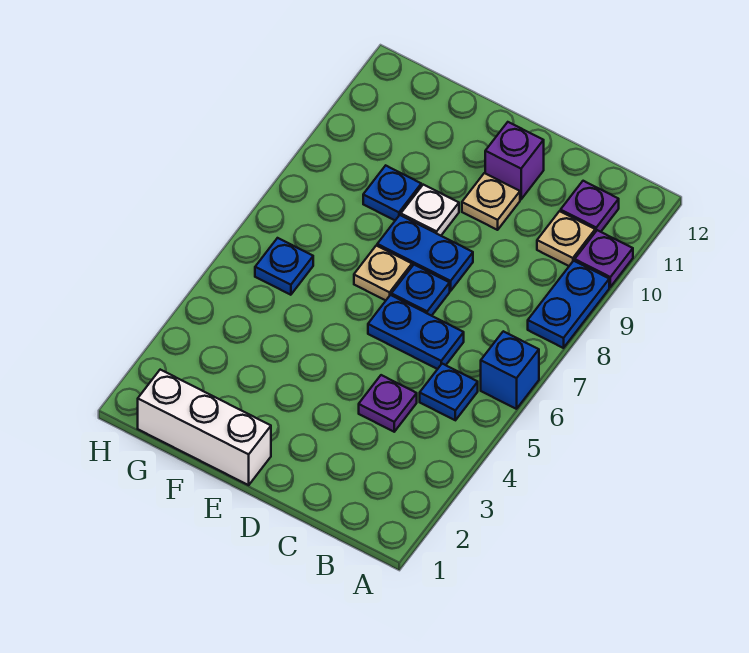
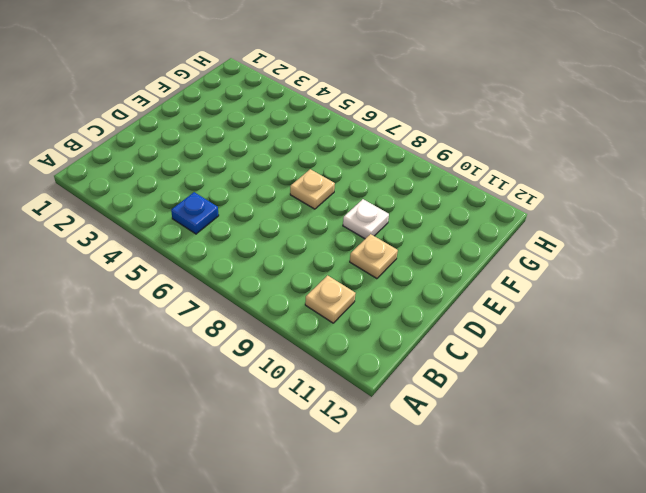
none -> blue 1x1 brick [481,331,539,409]
none -> blue 1x2 plate [528,261,609,348]
none -> purple 1x1 plate [575,230,633,287]

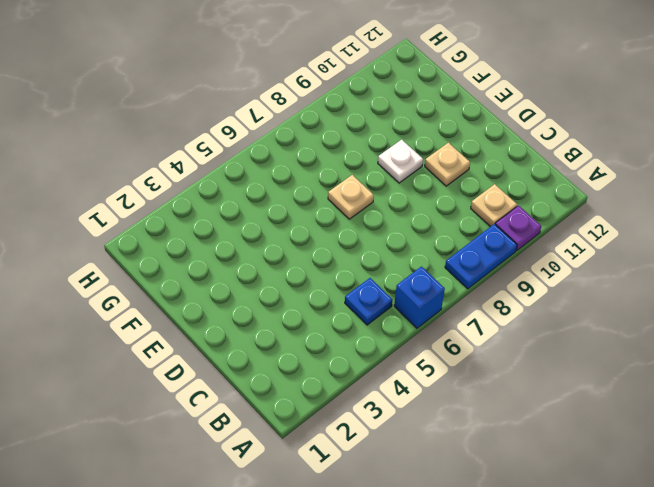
none -> purple 1x1 plate [561,181,619,232]
none -> purple 1x1 plate [359,375,417,432]
none -> blue 1x2 plate [368,295,464,369]

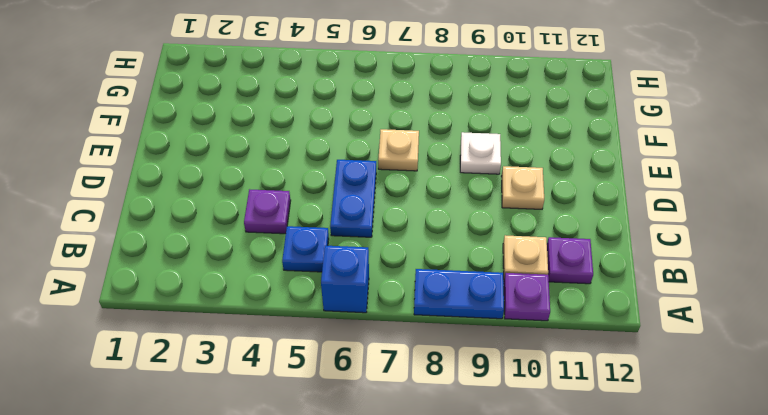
none -> blue 1x1 plate [391,265,450,316]
none -> blue 1x2 plate [377,215,473,291]
none -> purple 1x1 brick [485,122,544,199]

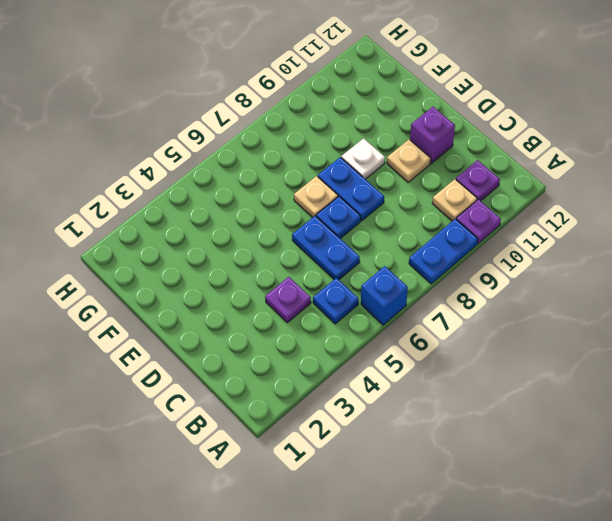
none -> white 1x3 brick [138,370,271,485]
none -> blue 1x1 plate [363,166,421,220]
none -> blue 1x1 plate [255,238,313,295]

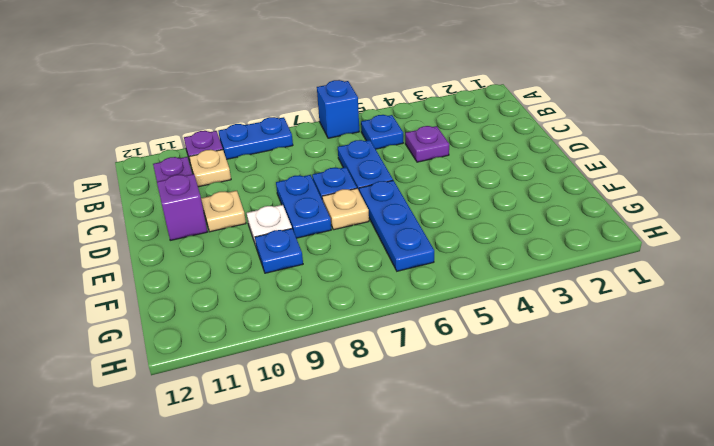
blue 1x3 plate [359,180,434,271] -> blue 1x1 plate [255,238,313,295]
none -> white 1x3 brick [138,370,271,485]

